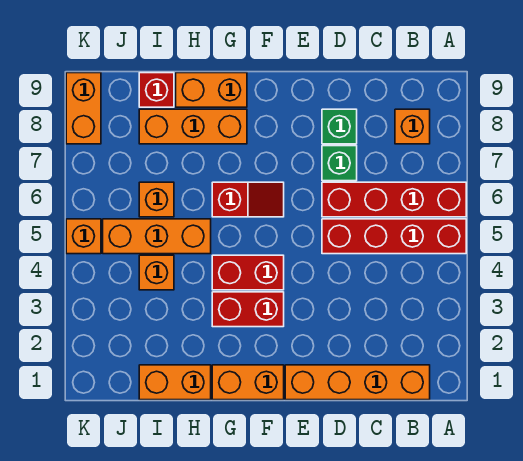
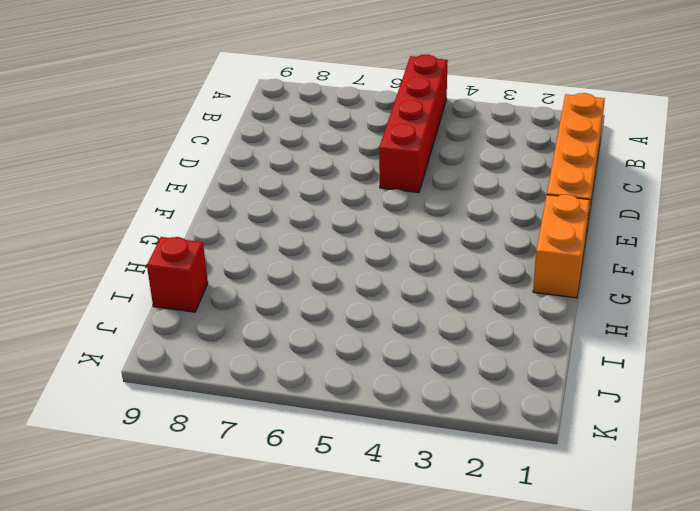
none -> red 1x4 brick [322,182,466,217]
none -> orange 1x1 brick [395,109,430,144]
none -> green 1x1 brick [322,146,357,181]

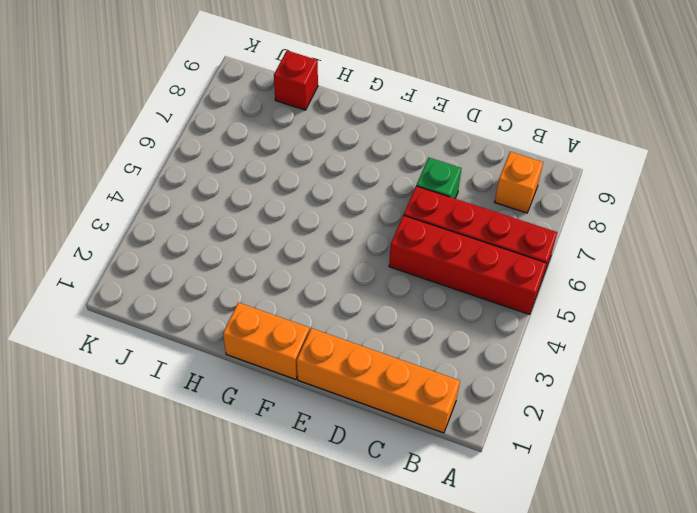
none -> green 1x1 brick [322,109,357,144]
none -> red 1x2 brick [212,292,284,327]
none -> red 1x2 brick [212,255,284,290]

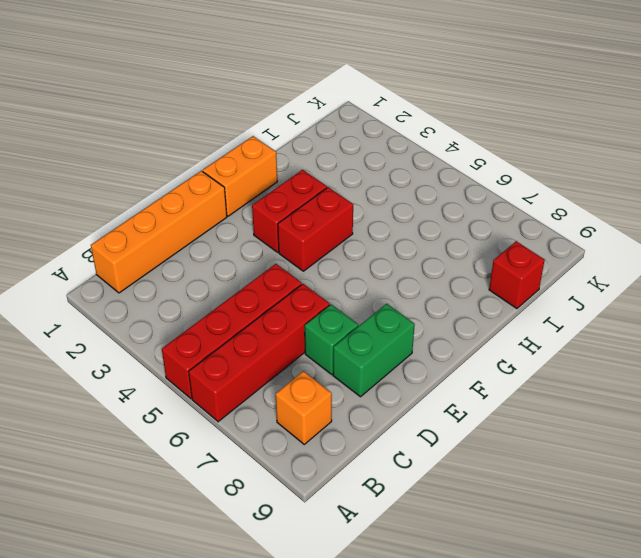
green 1x2 brick [333,304,415,397] -> green 1x1 brick [322,109,357,144]
none -> red 1x2 slope [212,182,284,217]
none -> orange 1x3 brick [139,109,247,144]
none -> orange 1x2 brick [176,73,247,107]

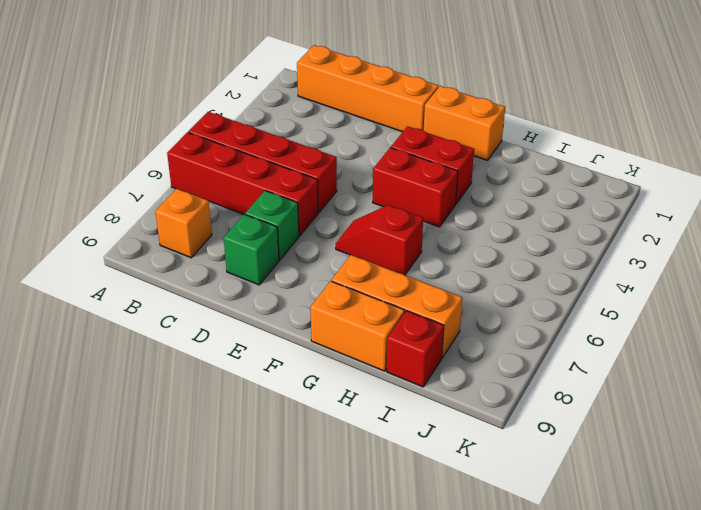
none -> orange 1x2 brick [139,365,211,400]
none -> orange 1x3 brick [103,219,211,254]
none -> orange 1x1 brick [139,255,174,290]

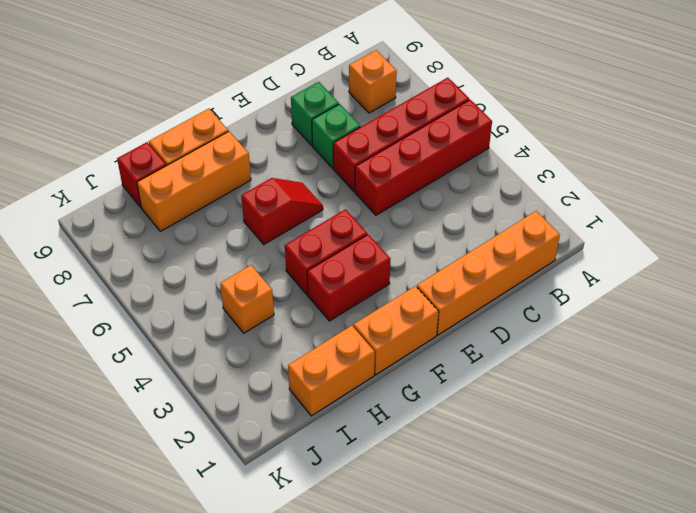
none -> orange 1x3 brick [103,219,211,254]
none -> orange 1x1 brick [139,182,174,217]
none -> orange 1x1 brick [66,219,101,254]

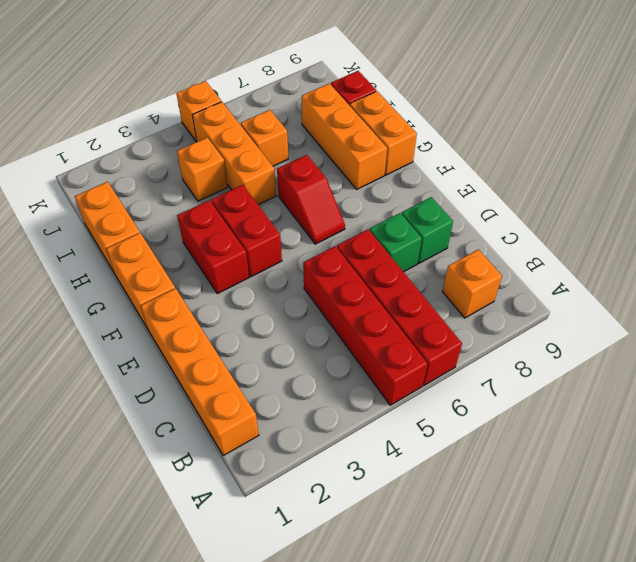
none -> orange 1x2 brick [66,73,101,144]

